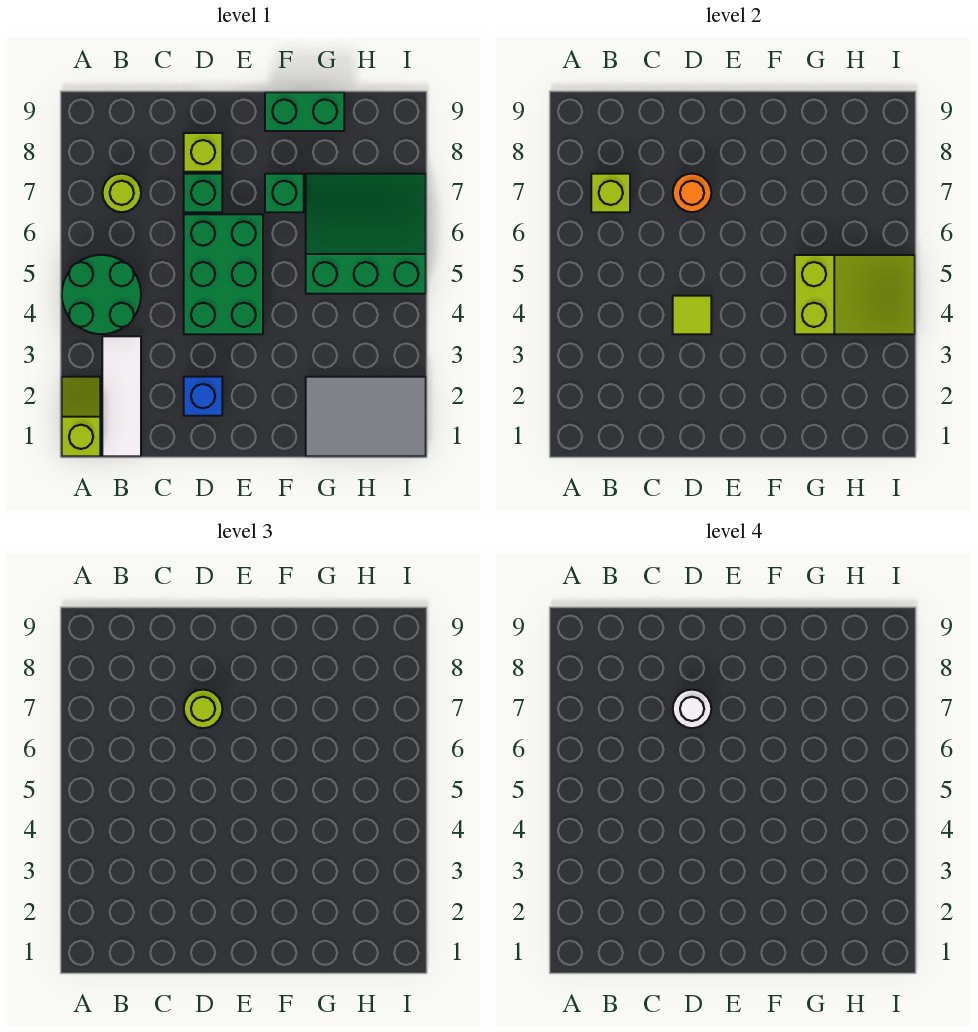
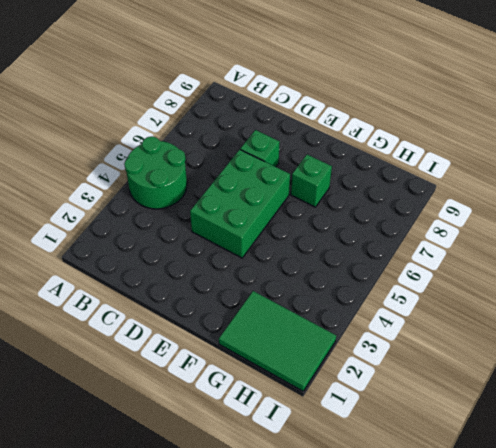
green 2x3 tile [219,291,336,391] -> grey 2x3 tile [306,377,426,456]
none -> lime 1x2 slope [62,377,100,456]
none -> white 1x3 tile [102,336,141,456]
none -> lime 1x1 round brick [102,174,141,212]

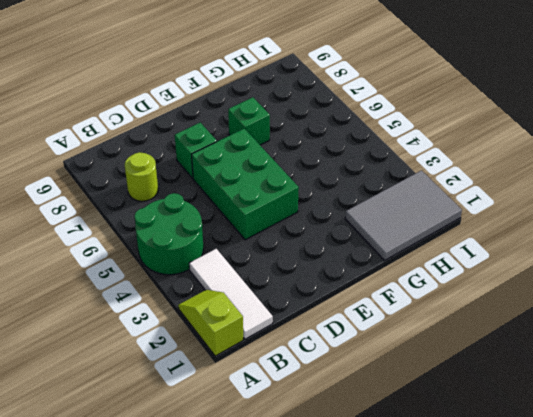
none -> blue 1x1 brick [184,377,222,416]
none -> lime 1x1 brick [184,133,222,172]
none -> green 1x2 brick [265,92,344,131]

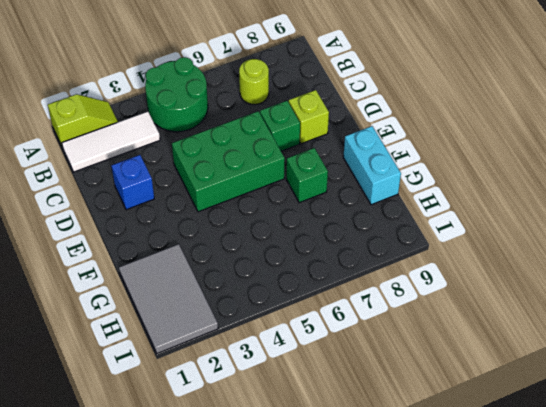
cyan 1x2 brick [343,126,401,205] -> green 1x2 brick [265,92,344,131]
none -> green 3x3 slope [306,174,426,294]
none -> lime 1x1 brick [591,174,630,212]
none -> lime 1x1 tile [673,296,711,334]

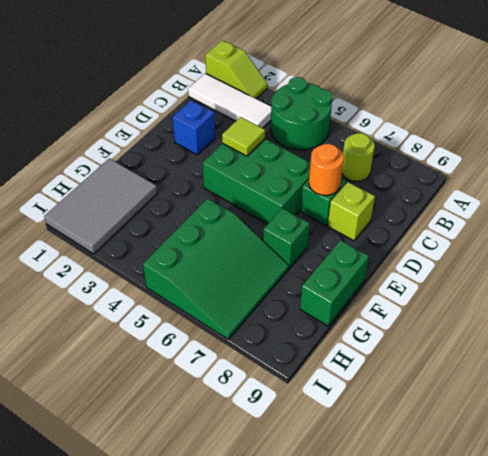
none -> lime 1x1 brick [591,174,630,212]
none -> lime 2x3 slope [795,255,915,334]
none -> lime 1x1 round brick [184,690,222,728]

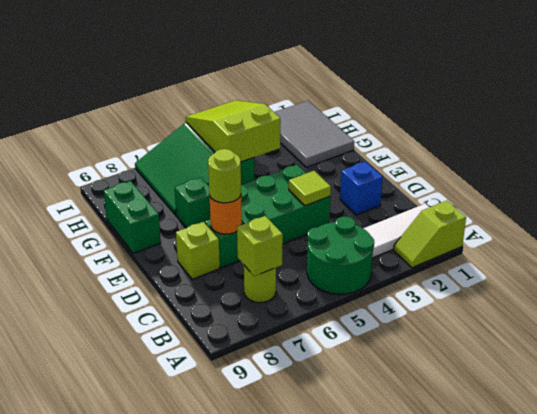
none -> white 1x1 round brick [673,690,711,728]

